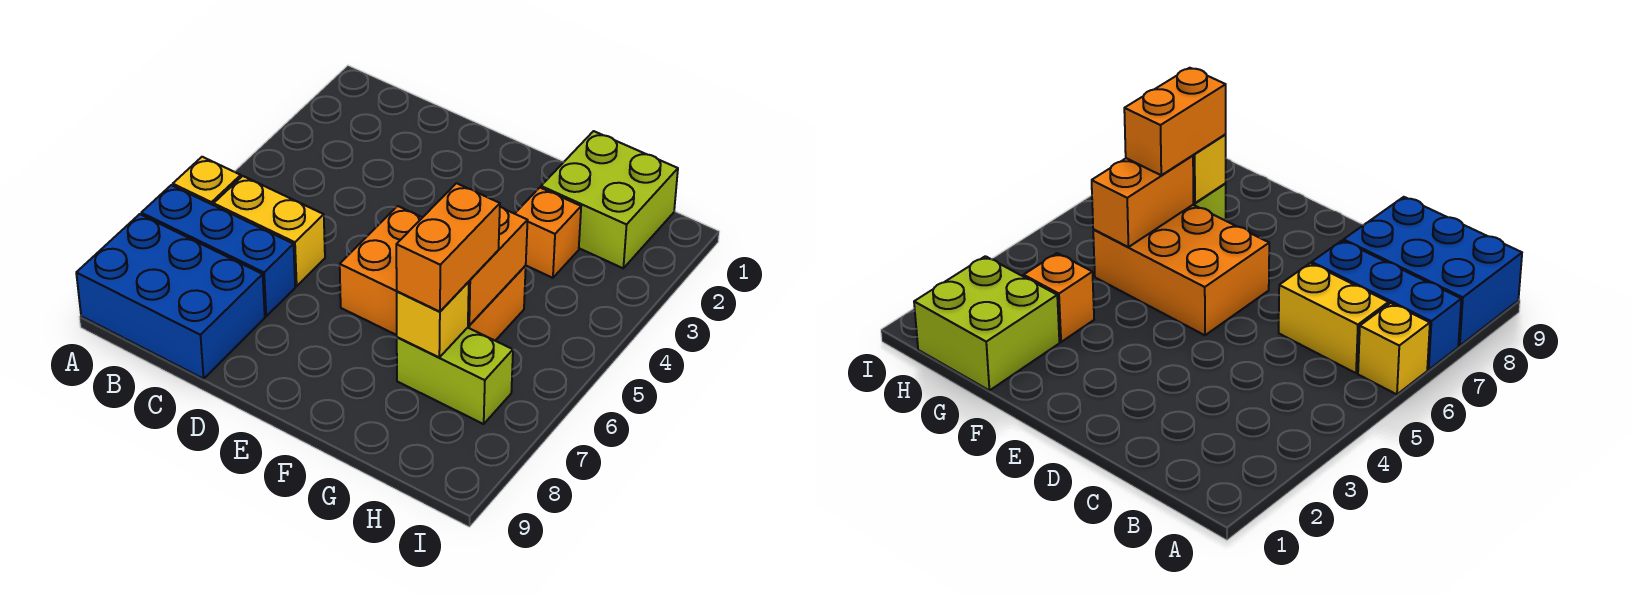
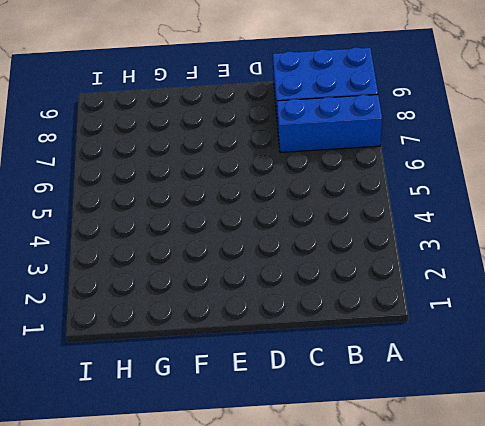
none -> yellow 1x1 brick [173,157,241,205]
none -> yellow 1x2 brick [214,176,325,286]

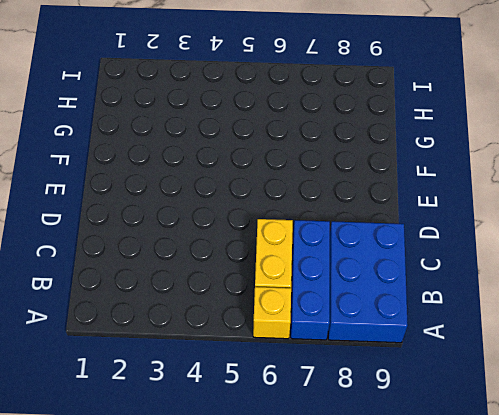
none -> orange 2x3 brick [340,206,526,341]
none -> lime 2x2 brick [541,131,678,268]

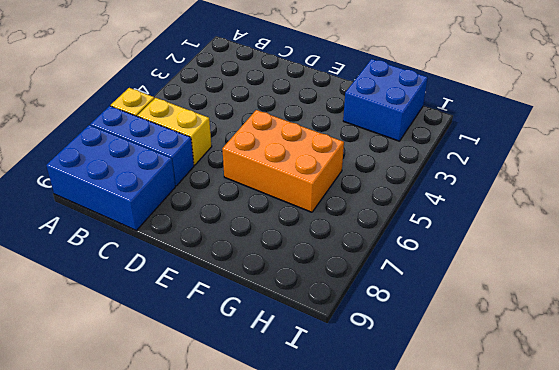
blue 2x2 brick [343,59,428,141] -> lime 2x2 brick [541,131,678,268]
none -> orange 1x1 brick [515,188,581,278]
none -> lime 1x2 brick [397,328,513,424]

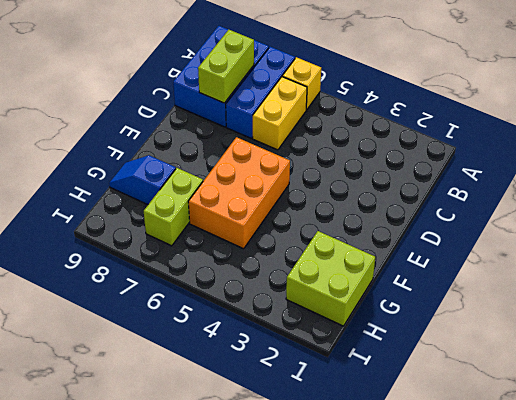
lime 1x2 brick [198,30,254,103] -> none
blue 1x2 slope [109,155,176,205] -> none
none -> orange 1x1 brick [515,188,581,278]
none -> orange 1x2 brick [468,207,528,325]

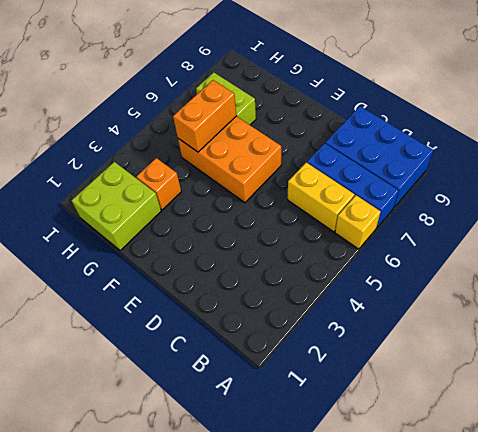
none -> yellow 1x1 brick [397,282,469,357]
none -> orange 1x2 brick [396,183,500,312]

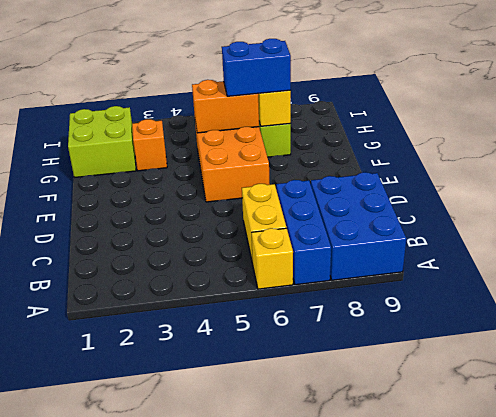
blue 1x2 brick [222,39,291,96] -> orange 1x2 brick [396,183,500,312]

